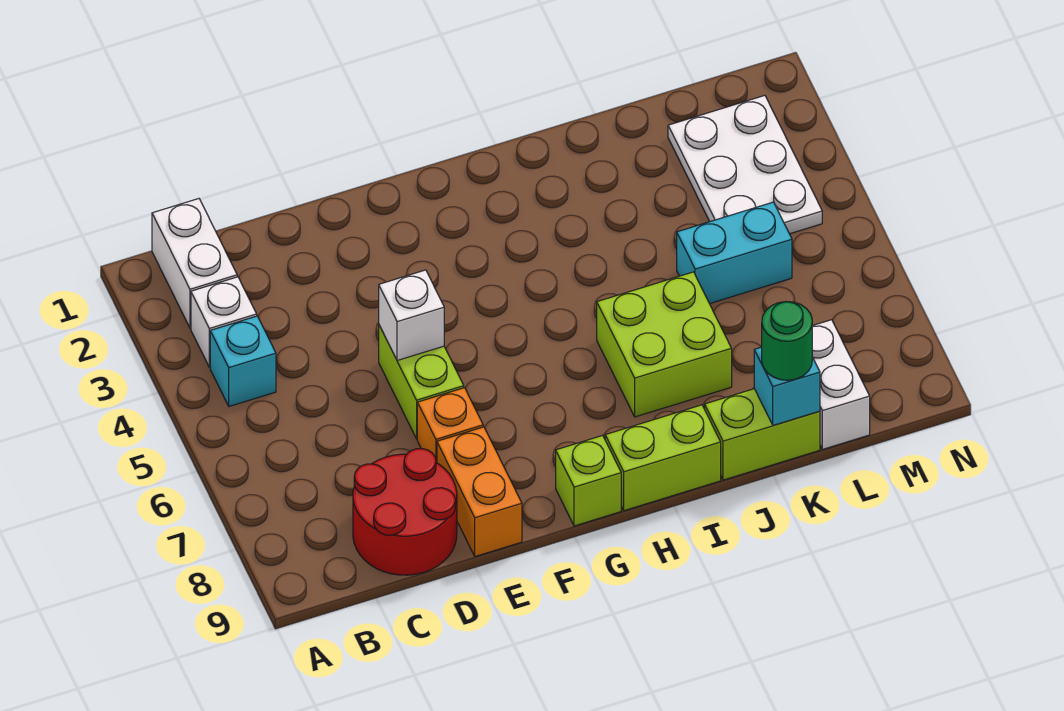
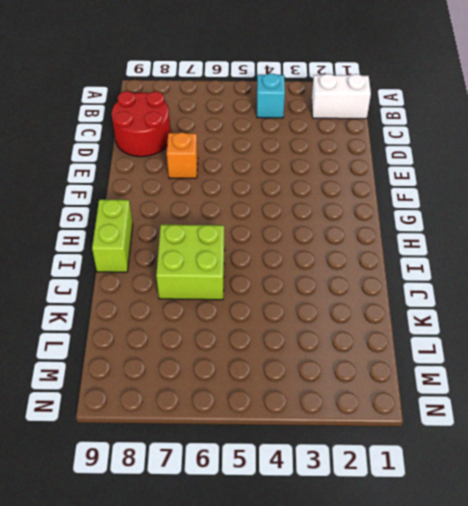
none -> white 1x1 brick [191,277,257,367]
none -> lime 1x2 brick [379,325,464,439]
none -> orange 1x2 brick [437,427,522,557]

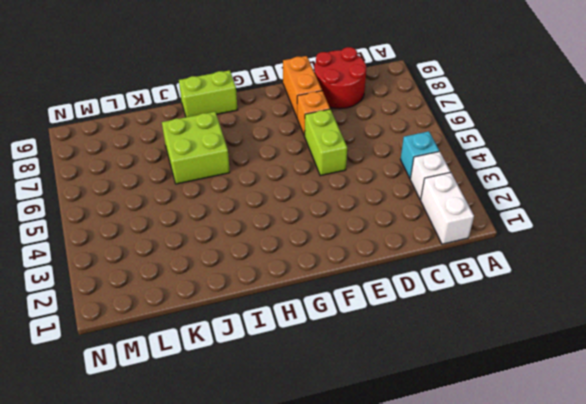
none -> lime 1x1 brick [556,435,621,526]
none -> lime 1x2 brick [705,389,820,480]
none -> cyan 1x2 brick [677,202,792,304]

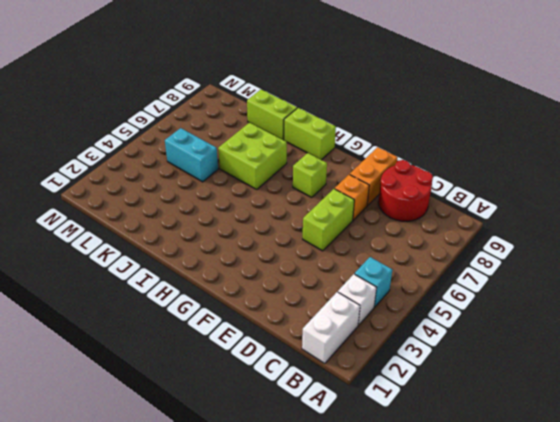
lime 1x1 brick [293,153,327,197] -> lime 1x1 brick moved to [556,435,621,526]
none -> white 2x3 plate [668,95,822,234]
none -> white 1x2 brick [812,320,870,449]
none -> white 1x1 brick [379,270,444,361]

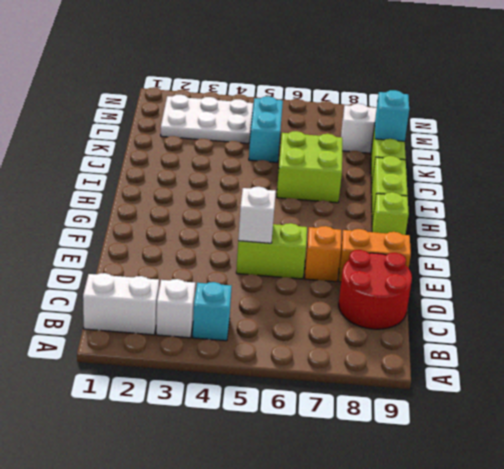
none -> green 1x1 round brick [762,301,812,380]

